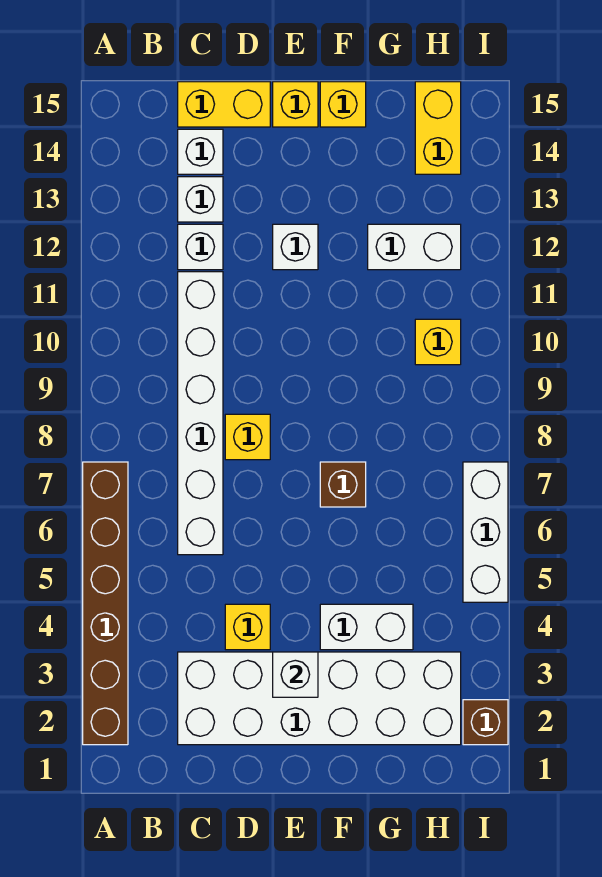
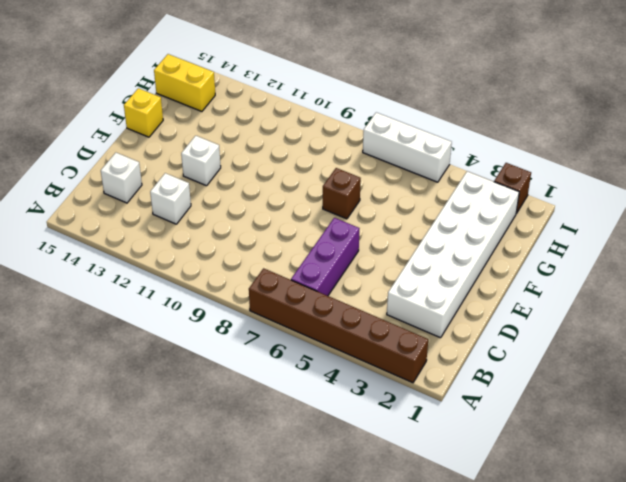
purple 1x3 brick [291,218,360,296] -> white 1x6 brick [178,272,223,555]
none -> white 1x1 brick [178,177,223,222]
none -> yellow 1x2 brick [178,82,270,127]
none -> yellow 1x1 brick [225,604,270,650]

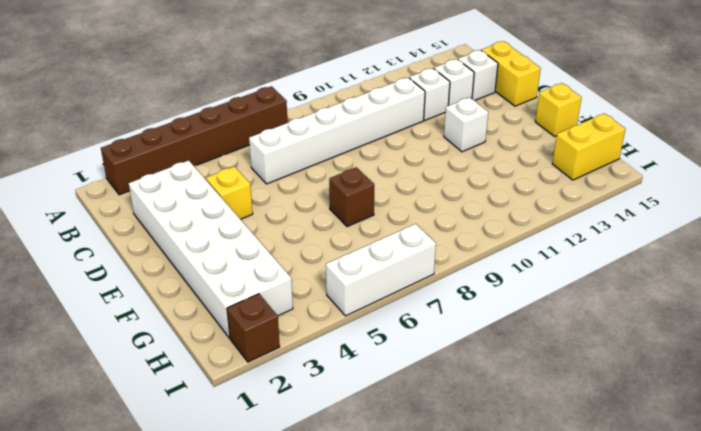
none -> yellow 1x1 brick [225,414,270,460]
none -> yellow 1x1 brick [273,82,318,127]
none -> white 1x2 brick [320,604,413,650]

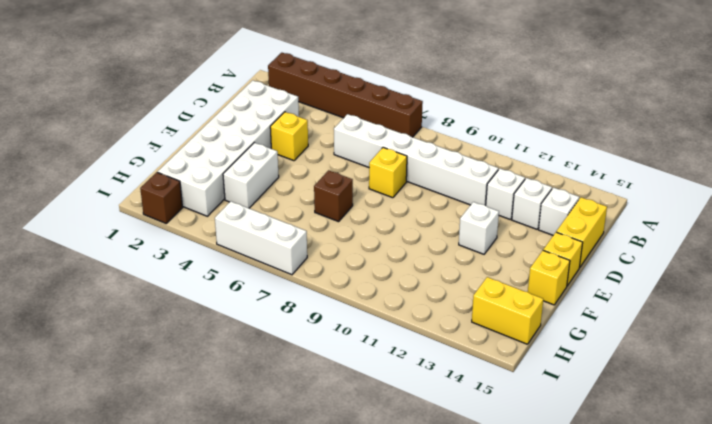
none -> white 1x2 brick [368,224,461,270]
none -> yellow 1x1 brick [415,319,461,365]
none -> white 1x1 brick [273,652,318,697]

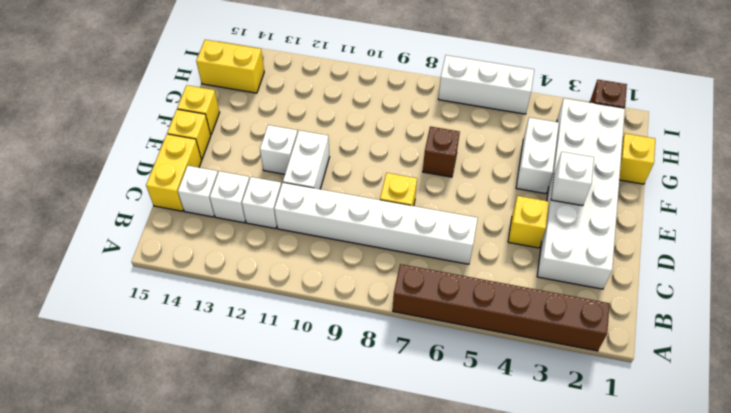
white 1x2 brick [283,130,329,189] -> white 1x2 brick moved to [368,224,461,270]
yellow 1x1 brick [619,133,655,184] -> yellow 1x1 brick moved to [415,319,461,365]

